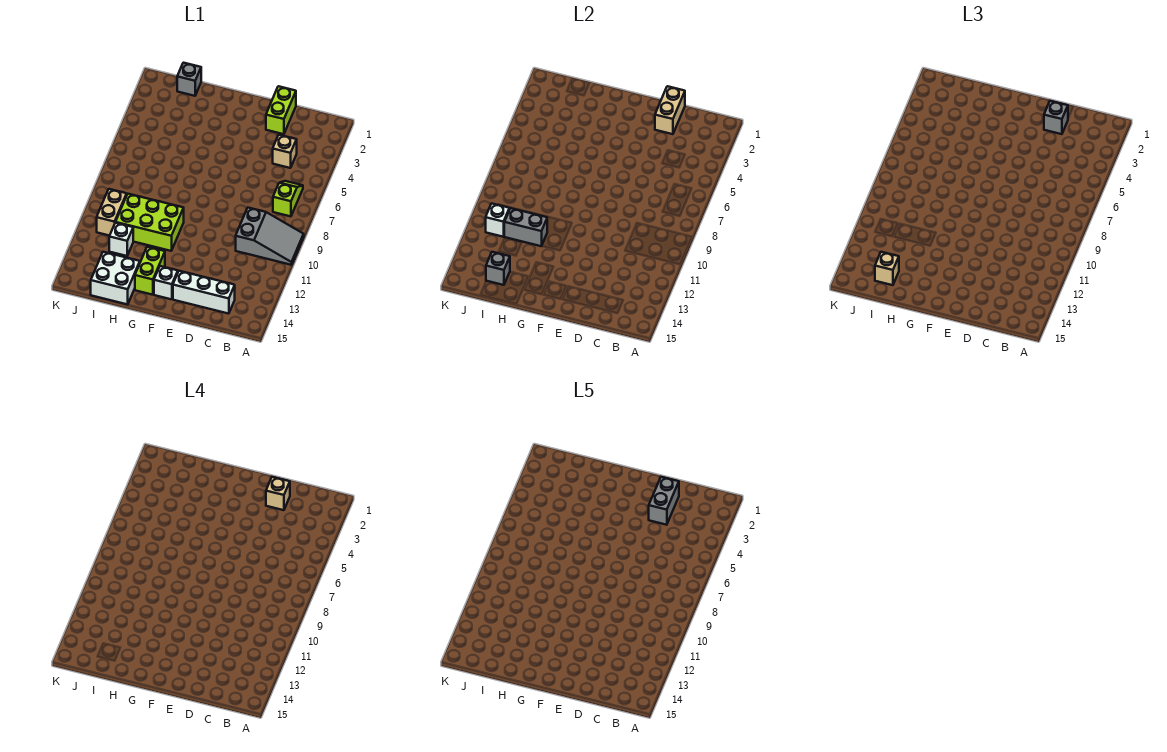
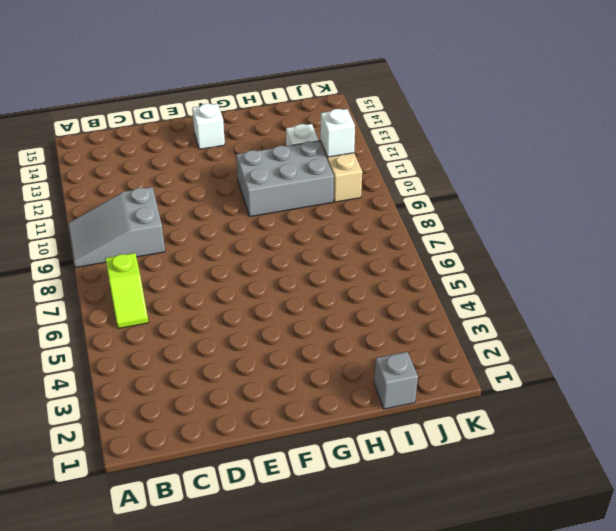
grey 2x3 brick [236,141,334,217] -> lime 2x3 brick [115,194,184,251]
none -> tan 1x1 brick [273,135,297,168]
none -> white 1x3 brick [173,271,235,314]
none -> lime 1x2 brick [266,86,296,134]

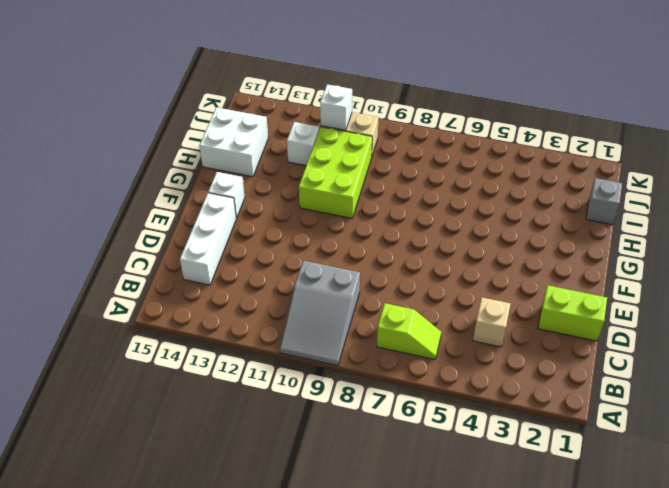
none -> lime 1x2 brick [135,247,165,295]
none -> tan 1x2 brick [655,86,685,134]
none -> grey 1x2 brick [504,208,547,246]

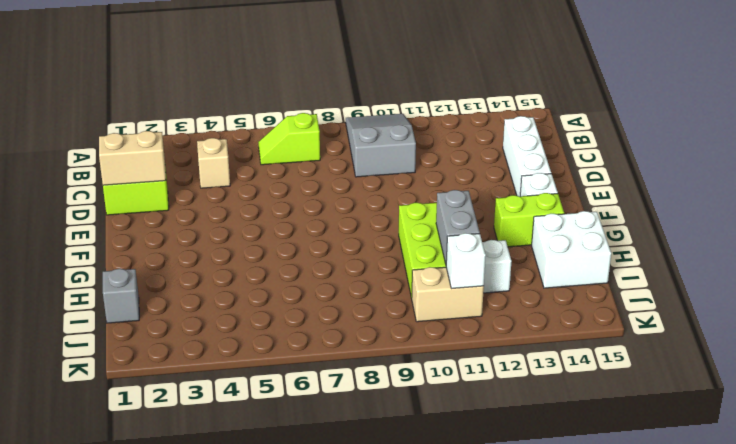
none -> grey 1x1 brick [486,252,510,285]
none -> grey 1x1 brick [1044,101,1068,134]
none -> tan 1x1 brick [875,252,899,285]

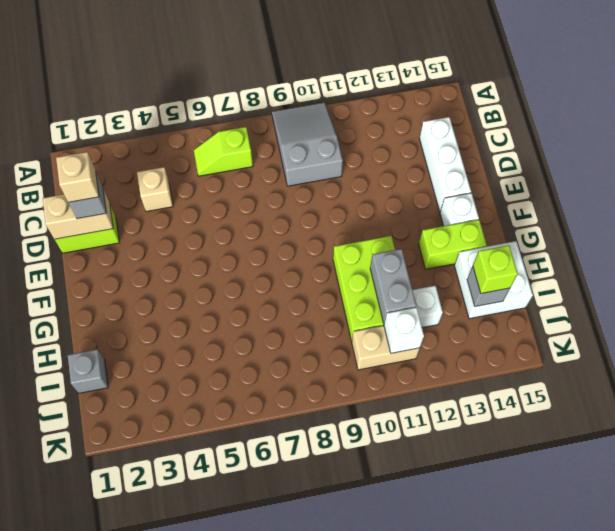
lime 1x1 brick [473,245,518,293] -> tan 1x1 brick [875,252,899,285]
none -> grey 1x2 brick [649,477,679,525]

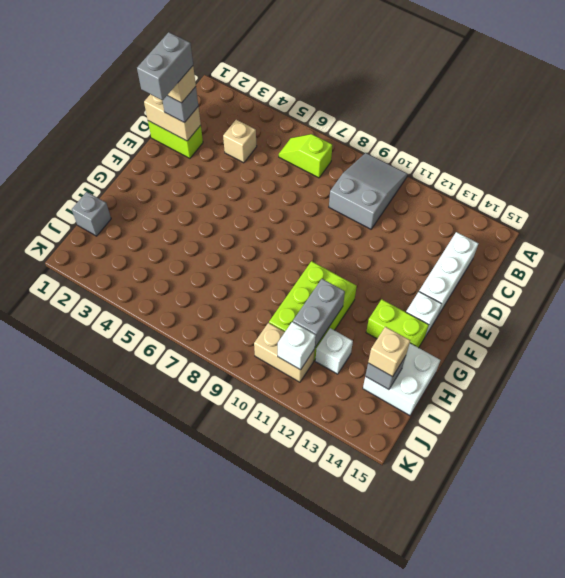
grey 1x2 brick [137,32,193,101] -> grey 1x2 brick turned to [649,477,679,525]

